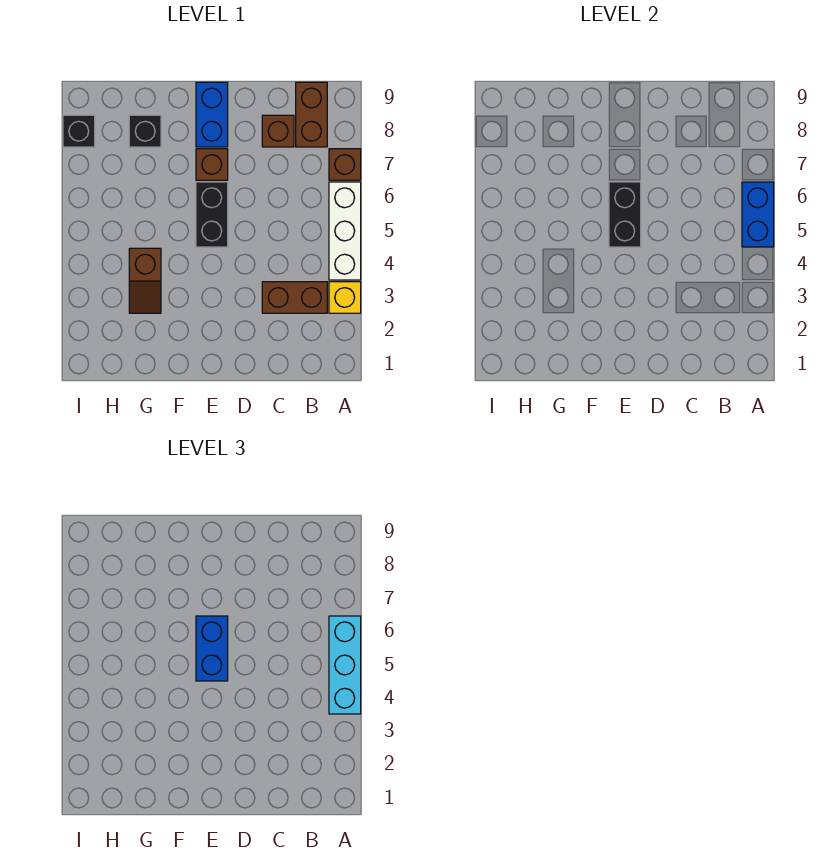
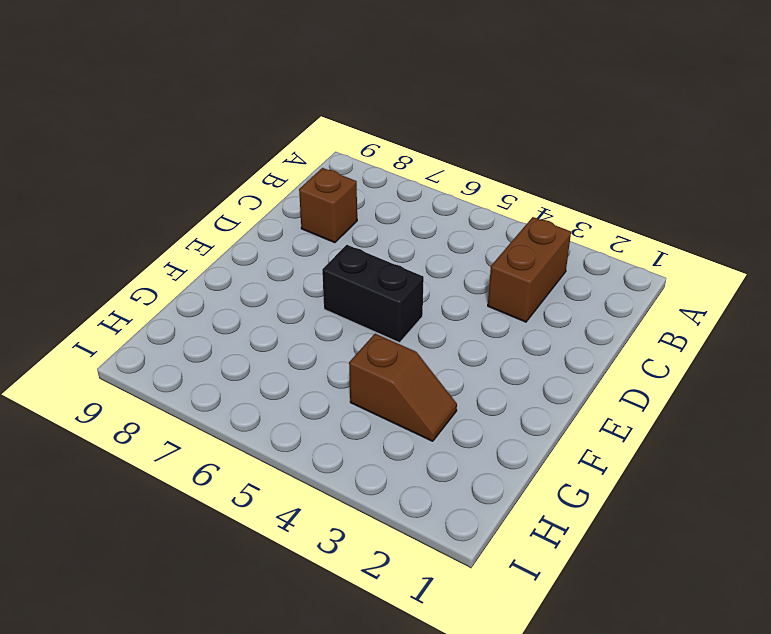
none -> yellow 1x1 brick [329,282,361,313]
none -> white 1x3 brick [329,182,361,280]
none -> brown 1x1 brick [329,149,361,180]

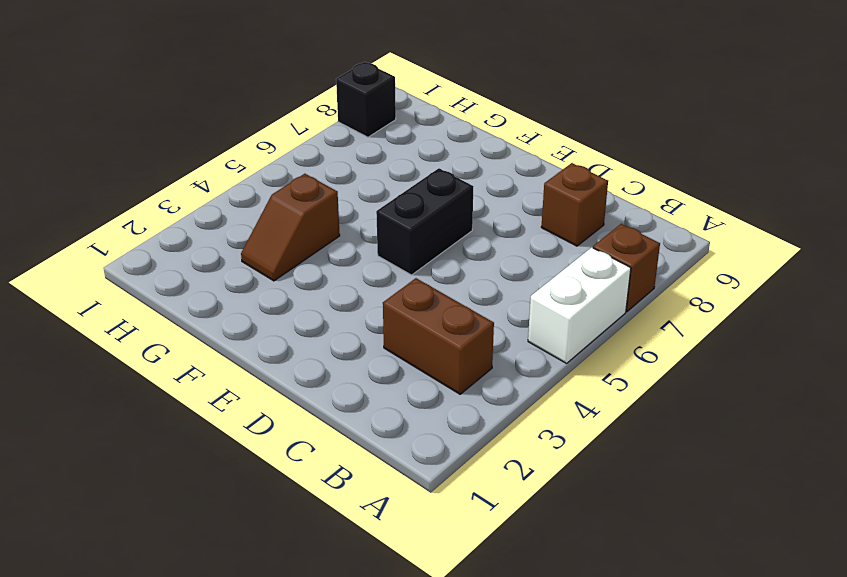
white 1x2 brick [528,247,631,363] -> white 1x3 brick [329,182,361,280]
none -> yellow 1x1 brick [329,282,361,313]
none -> brown 1x2 brick [296,82,327,147]
none -> brown 1x1 brick [196,149,228,180]

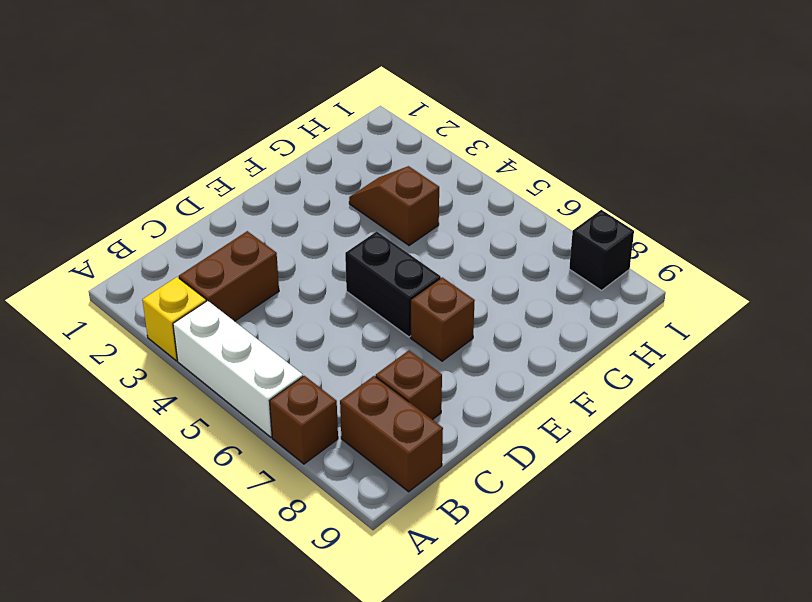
none -> blue 1x2 brick [196,82,228,147]
none -> black 1x1 brick [129,115,161,147]
none -> blue 1x2 brick [742,182,774,247]

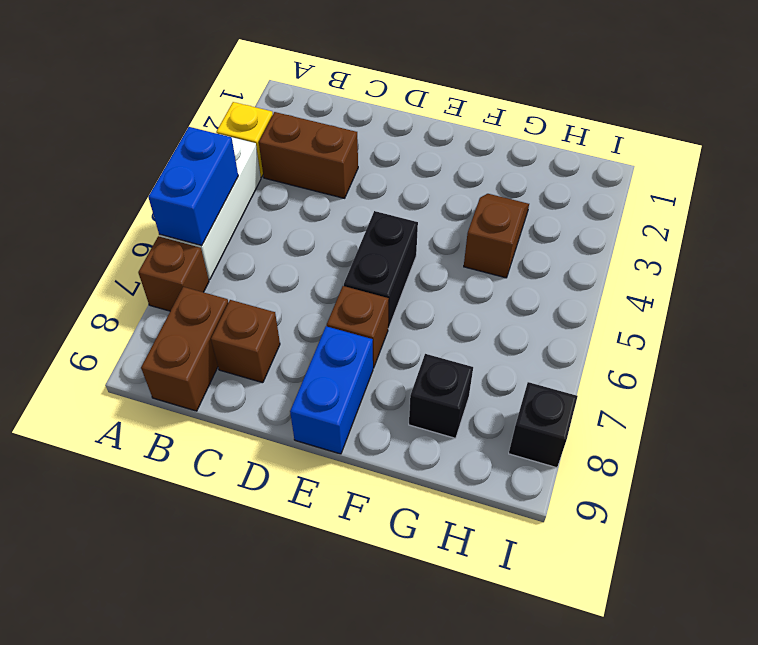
none -> black 1x2 brick [609,182,641,247]
none -> cyan 1x3 brick [329,616,361,714]
none -> blue 1x2 brick [196,616,228,681]

